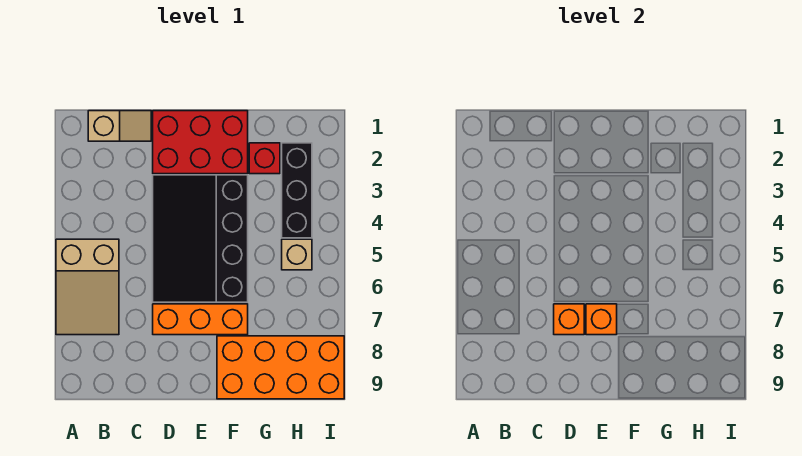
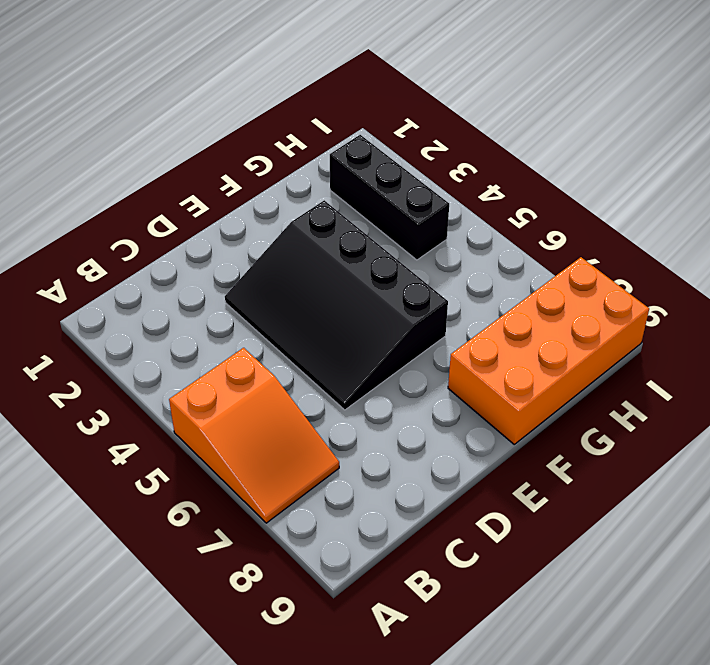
orange 2x3 slope [169,348,339,523] -> tan 2x3 slope [56,239,119,335]
none -> tan 1x2 slope [88,111,151,141]
none -> red 2x3 brick [153,111,248,174]

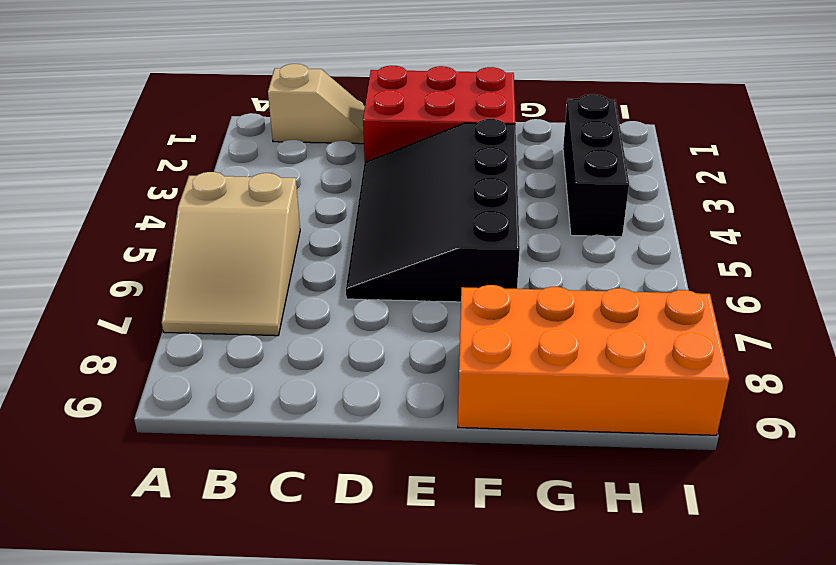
none -> orange 1x3 brick [153,304,248,335]
none -> red 1x1 brick [249,143,280,174]

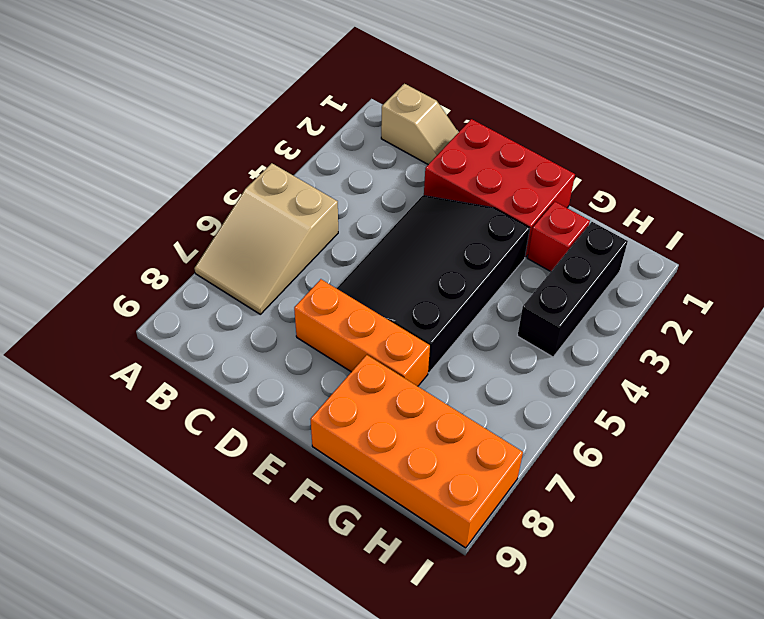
none -> tan 1x1 brick [282,239,312,270]
none -> orange 1x1 brick [554,304,584,335]

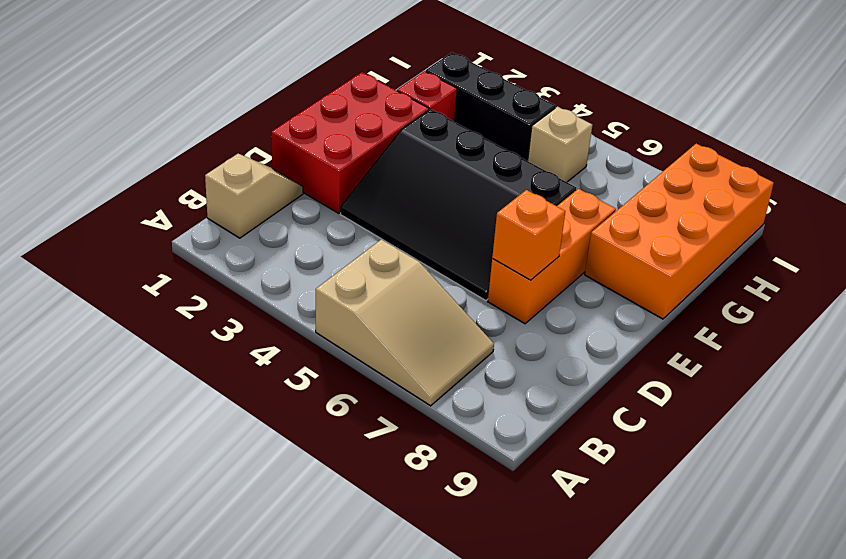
none -> orange 1x1 brick [586,304,617,335]

